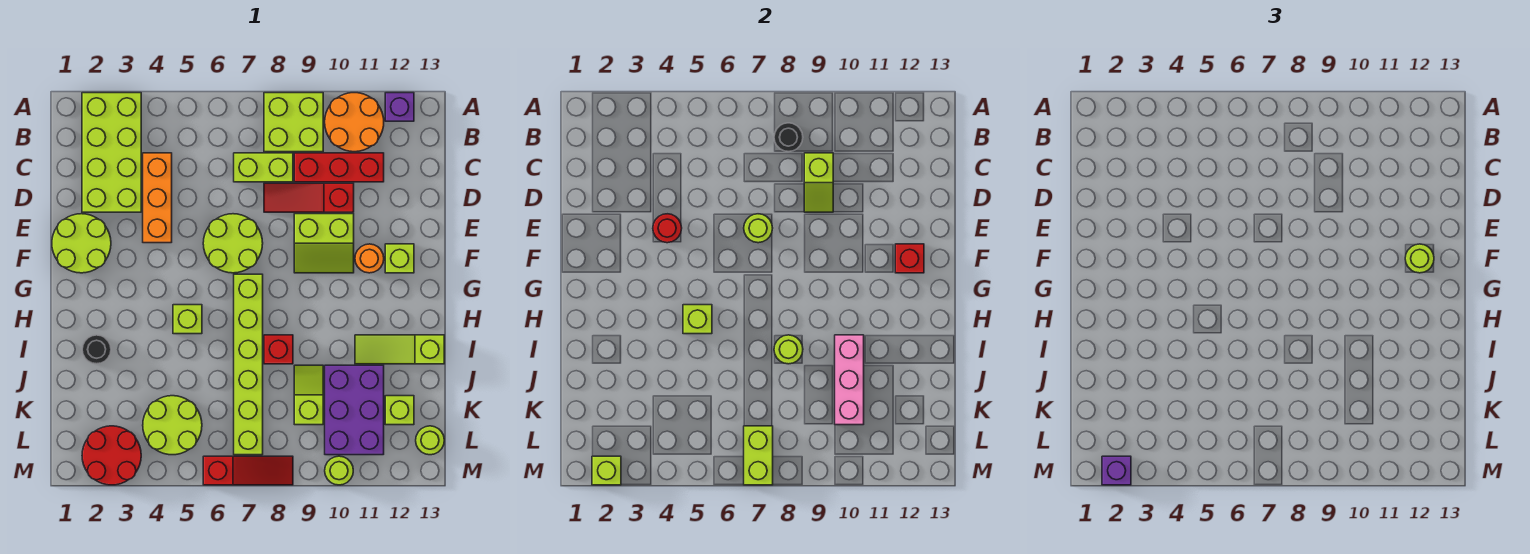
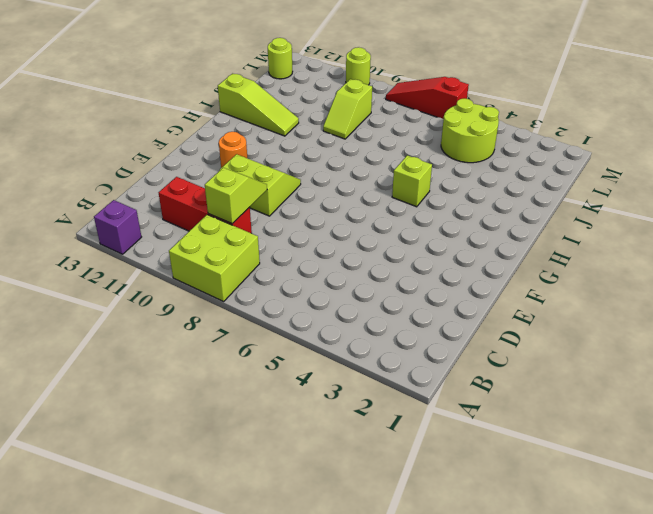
none -> lime 2x4 brick [82,93,141,212]
none -> orange 2x2 round brick [325,93,384,152]
none -> orange 1x3 brick [143,153,172,243]
none -> lime 1x2 brick [234,153,293,182]

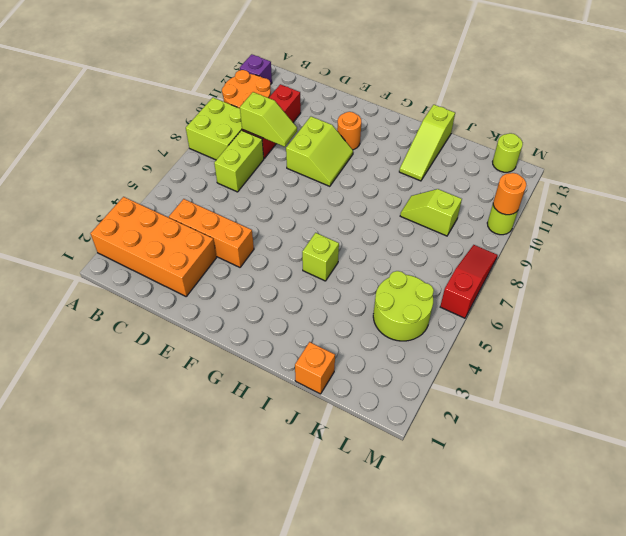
orange 2x4 brick [90,197,216,296] -> lime 2x4 brick [82,93,141,212]
orange 1x1 brick [295,342,335,394] -> none
orange 1x1 round brick [493,173,526,215] -> none
none -> red 1x3 slope [264,183,354,212]
none -> lime 2x2 round brick [52,214,111,273]
none -> lime 2x2 round brick [203,214,263,273]
none -> lime 1x1 brick [385,244,414,273]

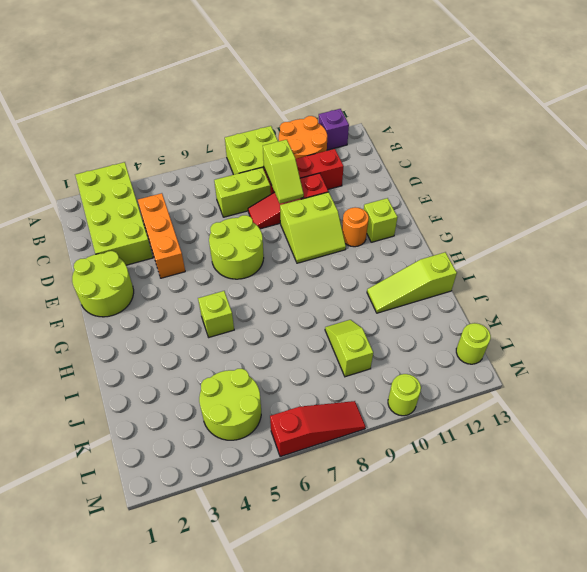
none -> lime 1x6 brick [234,274,263,455]
none -> black 1x1 round brick [82,335,111,364]
none -> red 1x1 brick [264,335,293,364]
none -> purple 2x3 brick [325,365,384,455]

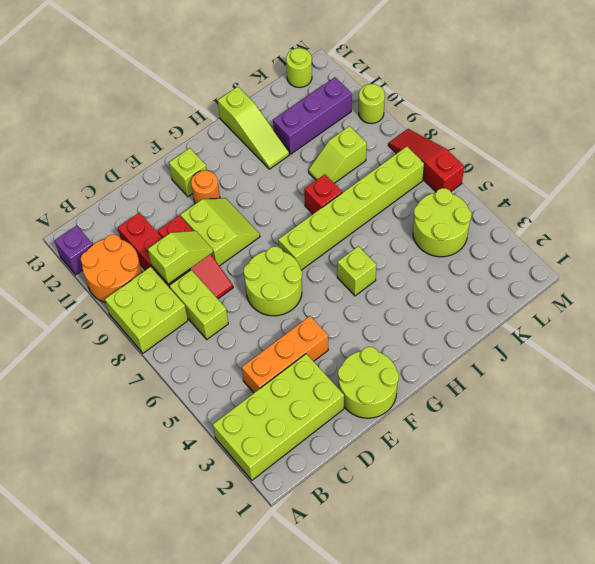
purple 1x3 brick [273,77,352,154] -> purple 2x3 brick [325,365,384,455]
none -> black 1x1 round brick [82,335,111,364]
none -> lime 1x1 brick [385,396,414,425]
none -> red 2x2 round brick [82,426,141,485]
none -> black 1x1 round brick [774,123,803,152]

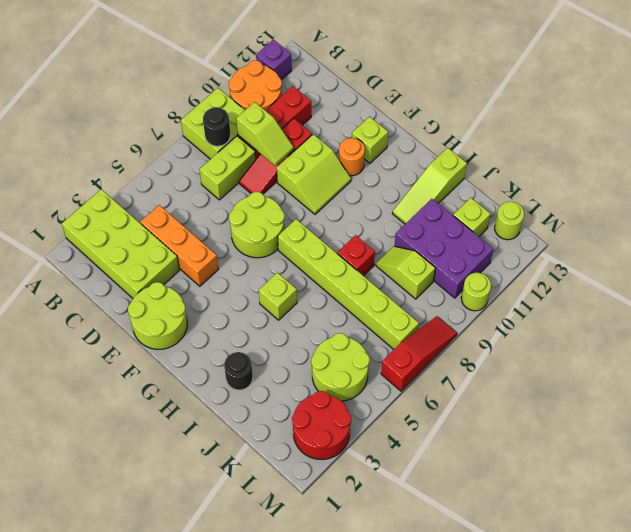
none -> red 1x1 round brick [653,214,682,243]
none -> lime 1x1 round brick [744,214,773,243]
none -> red 1x1 brick [895,244,924,273]
none -> lime 1x1 brick [683,305,712,334]

